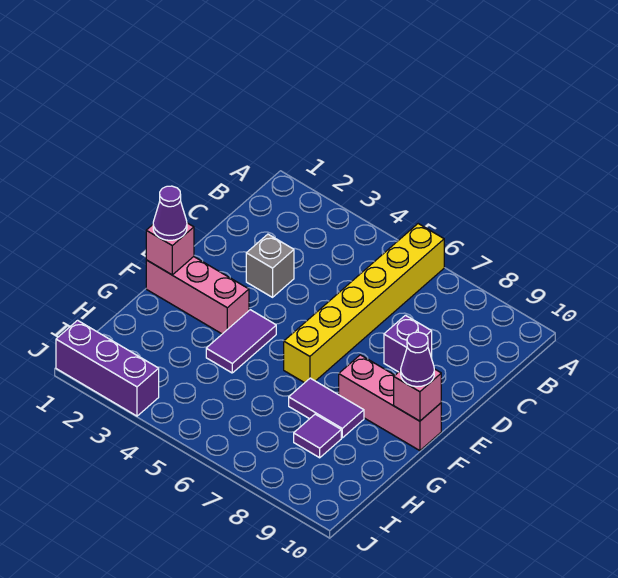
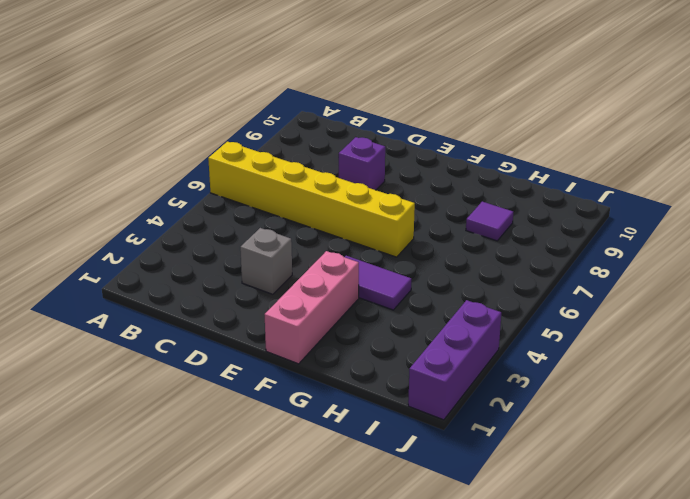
none -> pink 1x3 brick [339,355,441,451]
none -> purple 1x2 tile [289,378,364,438]
none -> pink 1x1 brick [146,223,194,275]

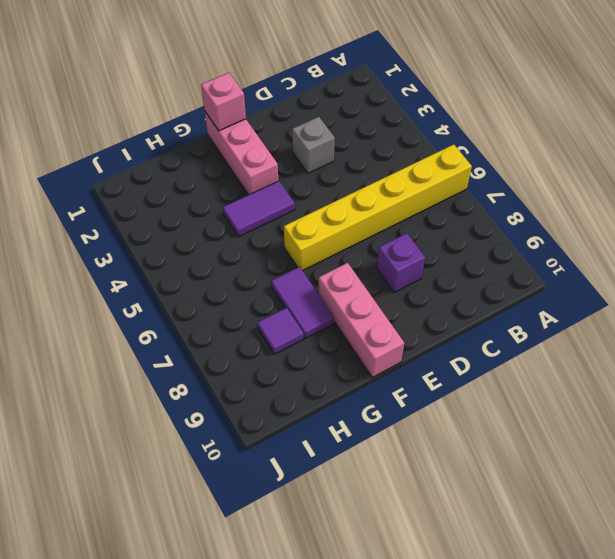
none -> purple 1x3 brick [56,320,159,416]
none -> pink 1x1 brick [394,369,441,421]
none -> purple 1x1 cone [153,186,187,240]

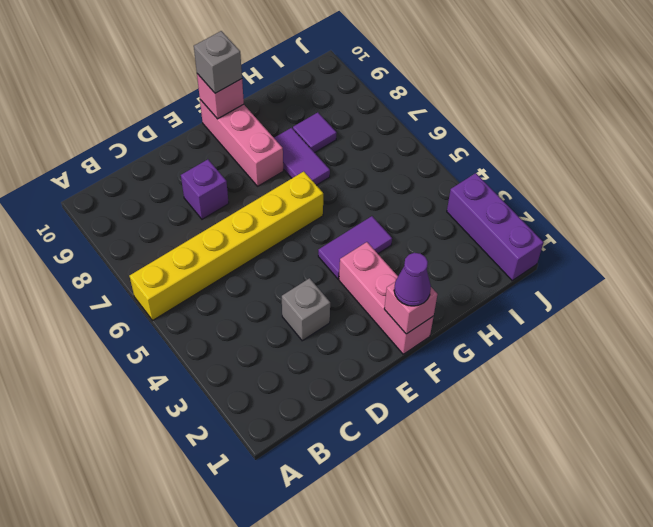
grey 1x1 brick [194,31,242,93] -> purple 1x1 cone [401,332,434,387]

